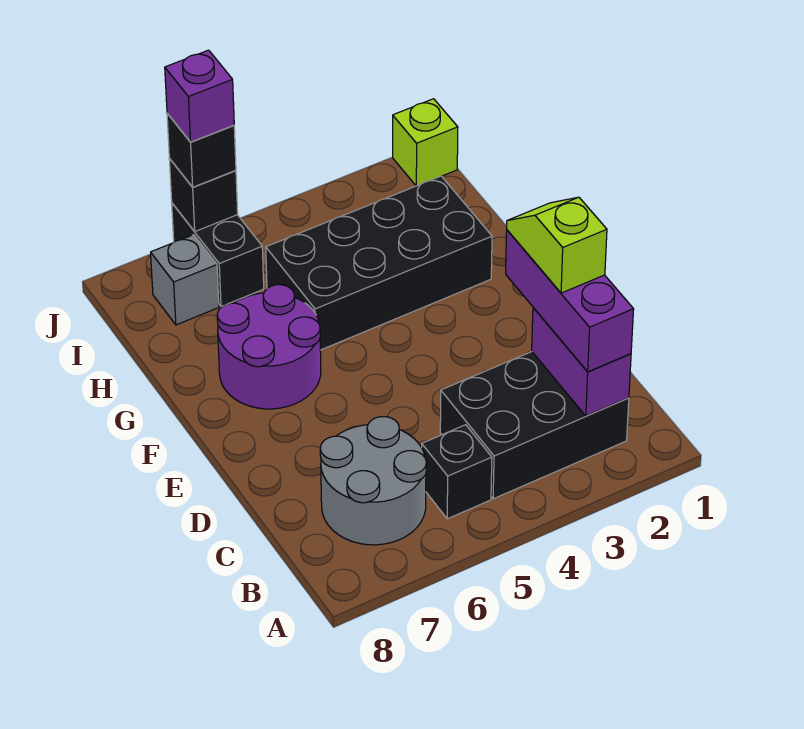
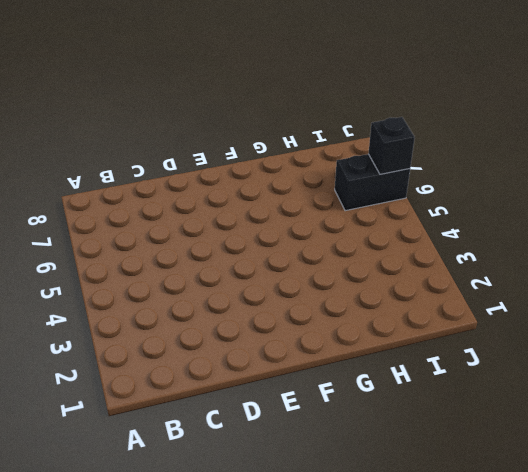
none -> black 2x3 brick [440,352,629,499]
none -> black 1x1 brick [422,425,492,519]
none -> grey 2x2 round brick [320,417,427,545]

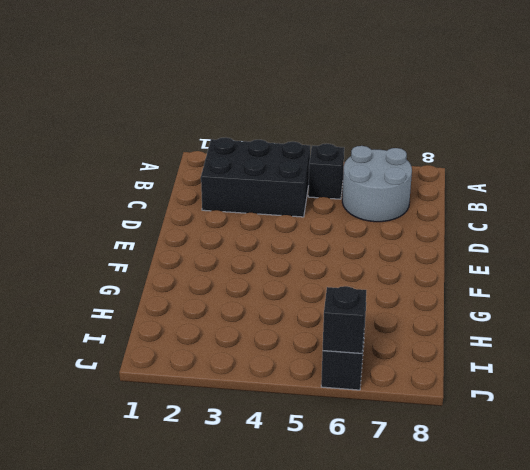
none -> purple 2x2 round brick [217,285,321,409]
none -> black 2x4 brick [266,176,492,350]
none -> grey 1x1 brick [151,235,219,325]

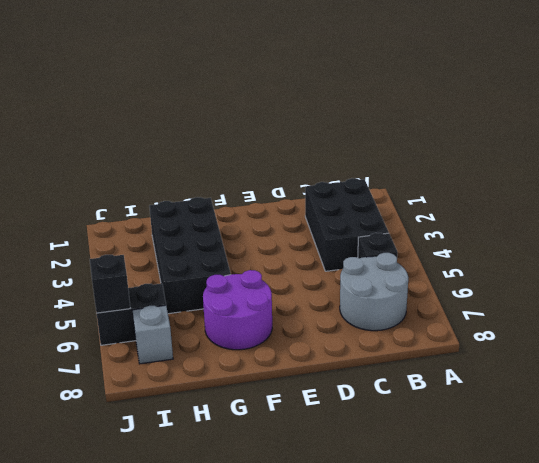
none -> lime 1x1 brick [393,99,458,186]
none -> purple 1x2 brick [532,308,631,416]
none -> purple 1x3 brick [506,230,634,372]

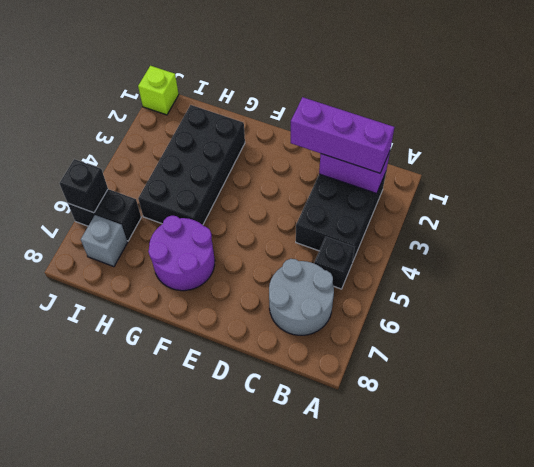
none -> black 1x1 brick [167,113,236,187]
none -> lime 1x2 slope [507,197,607,293]
none -> purple 1x1 brick [165,50,234,142]

